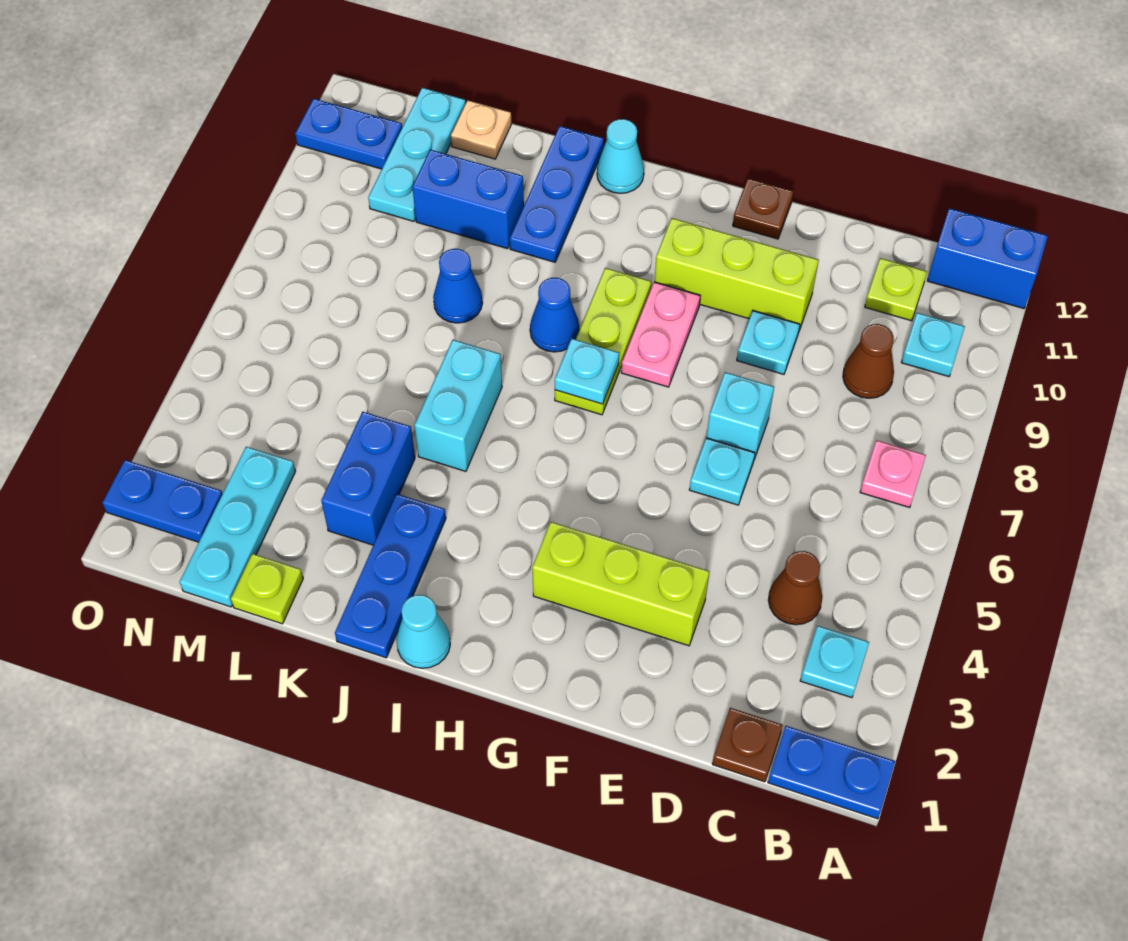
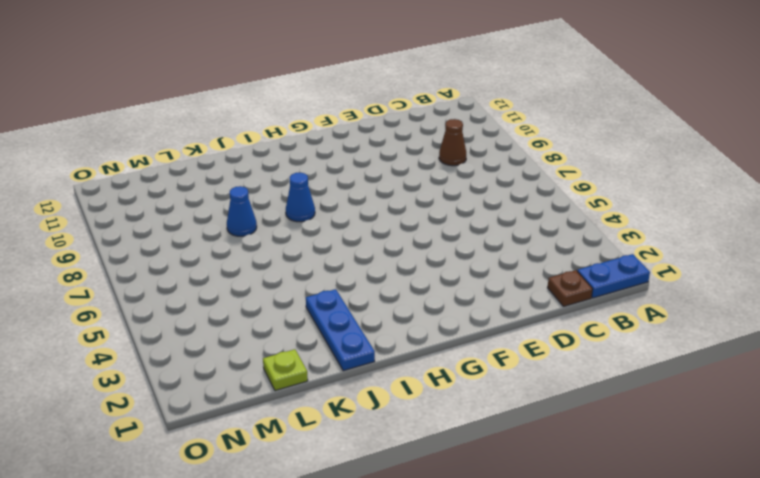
none -> blue 1x2 brick [927,208,1048,309]
none -> cyan 1x1 plate [800,626,869,698]
none -> pink 1x1 plate [860,440,926,508]
none -> cyan 1x1 plate [901,313,965,377]

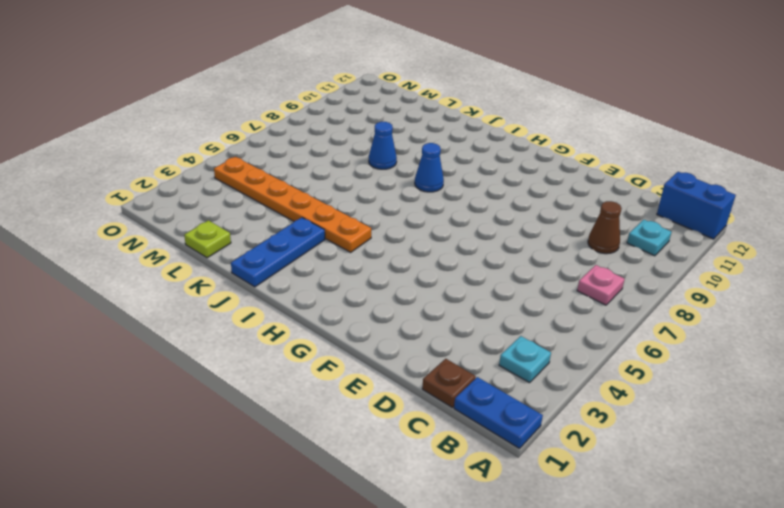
orange 1x6 plate [214,157,371,252] -> blue 1x2 brick [321,412,415,545]
none -> brown 1x1 cone [768,551,823,625]
none -> lime 1x1 plate [865,258,927,321]
none -> lime 1x3 brick [532,522,709,646]
none -> cyan 1x1 plate [689,438,755,505]

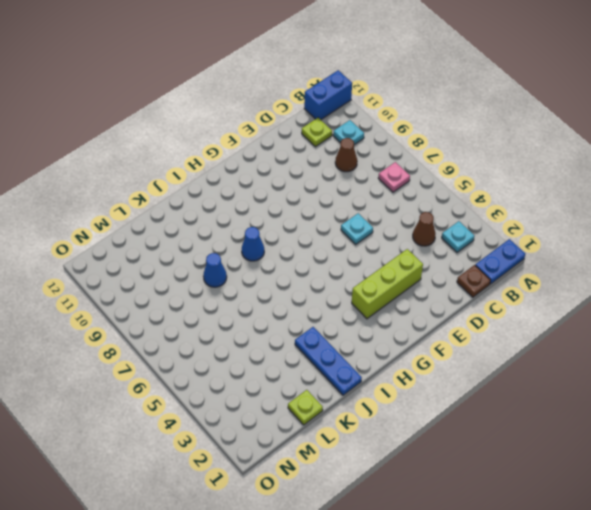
none -> cyan 1x1 brick [707,372,774,459]
none -> cyan 1x1 plate [737,311,800,374]
none -> lime 1x3 brick [655,218,819,331]
none -> brown 1x1 plate [733,178,793,239]

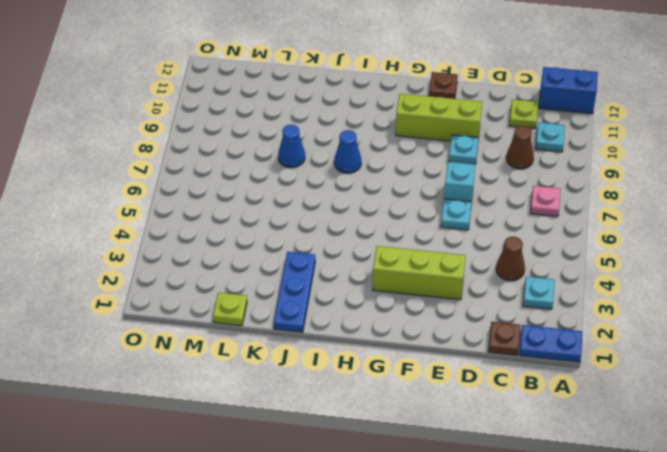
none -> pink 1x2 plate [621,282,700,387]
none -> lime 1x3 plate [555,268,651,415]
none -> cyan 1x1 cone [396,595,450,668]
none -> cyan 1x1 cone [597,119,644,193]

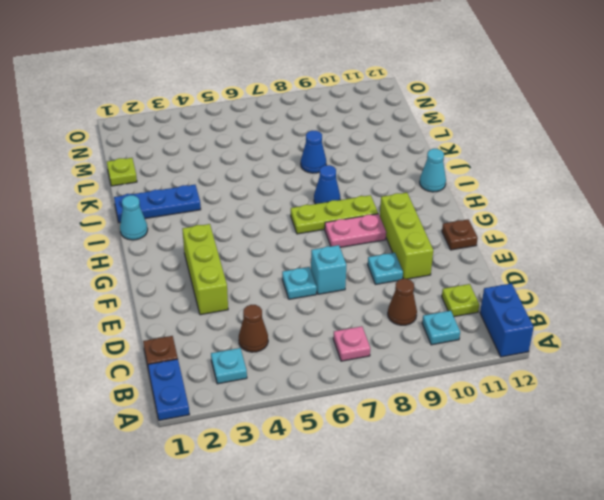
none -> cyan 1x2 brick [414,340,502,471]
none -> blue 1x3 plate [510,126,604,262]
none -> blue 1x2 brick [321,412,415,545]
none -> blue 1x2 brick [412,150,524,249]

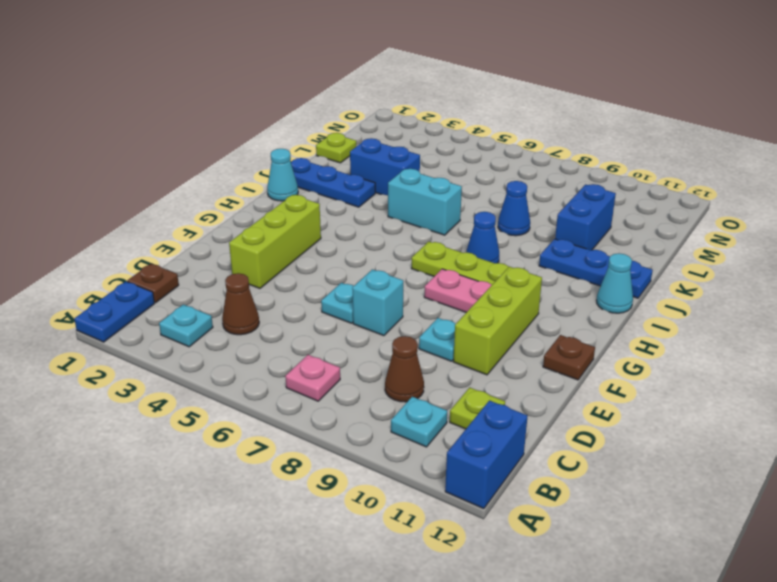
none -> tan 1x1 plate [451,100,511,159]
none -> cyan 1x3 plate [180,447,296,607]
none -> cyan 1x3 plate [368,88,466,221]
none -> blue 1x2 plate [102,460,223,542]

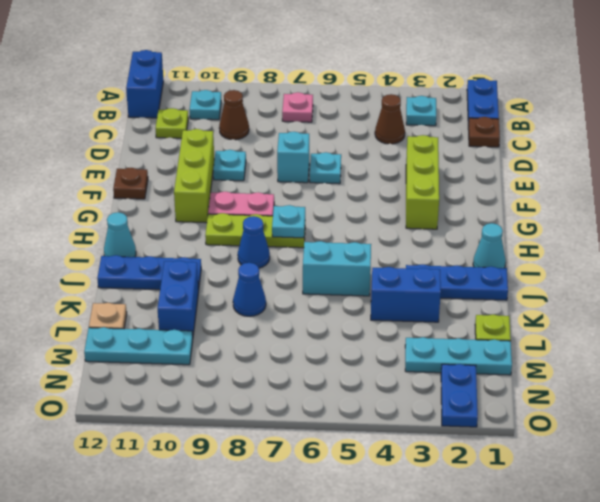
none -> blue 1x2 plate [295,98,402,169]

